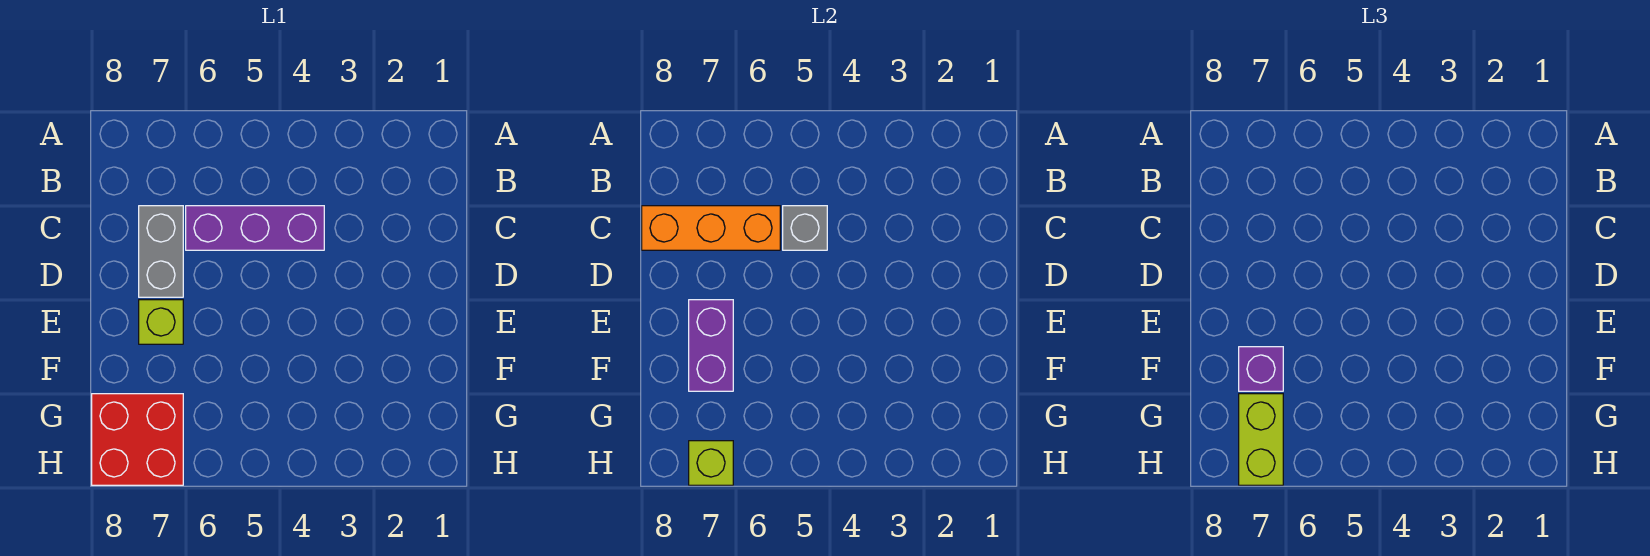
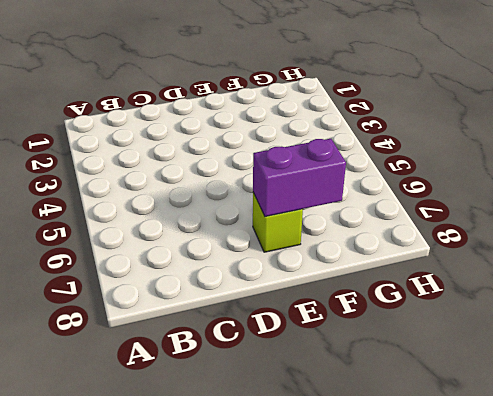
none -> purple 1x3 brick [186,206,324,250]
none -> grey 1x2 brick [139,206,183,297]

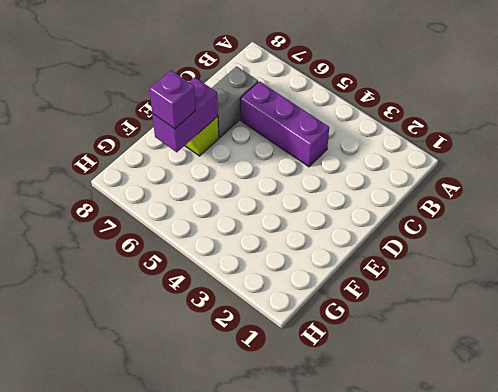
none -> red 2x2 brick [92,394,183,485]
none -> grey 1x1 brick [783,206,827,250]

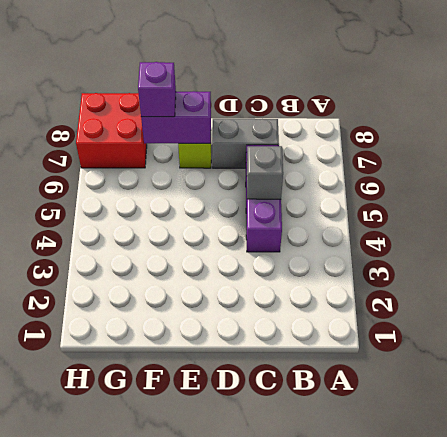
none -> orange 1x3 brick [642,206,780,250]
none -> lime 1x1 brick [689,441,733,485]

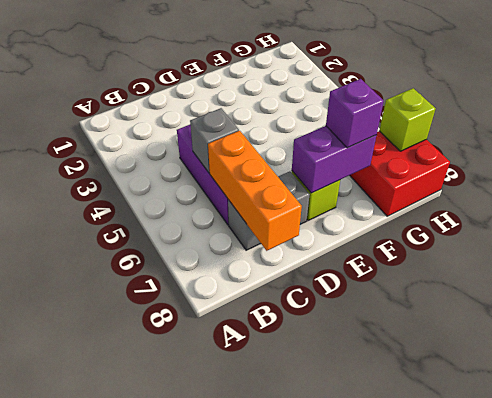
none -> lime 1x2 brick [1239,394,1283,485]

